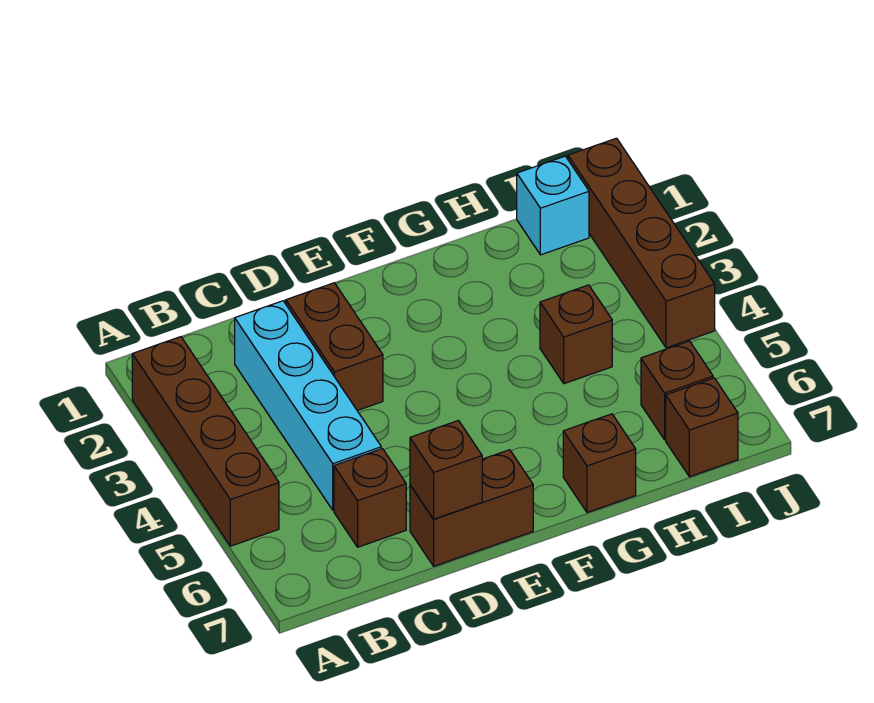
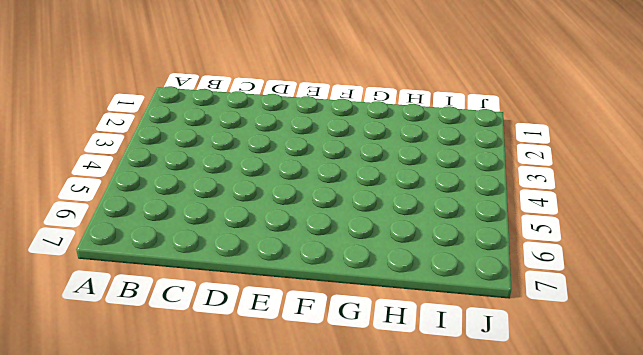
none -> brown 1x4 brick [132,337,279,546]
none -> cyan 1x4 brick [235,301,381,510]
none -> brown 1x1 brick [334,449,406,547]

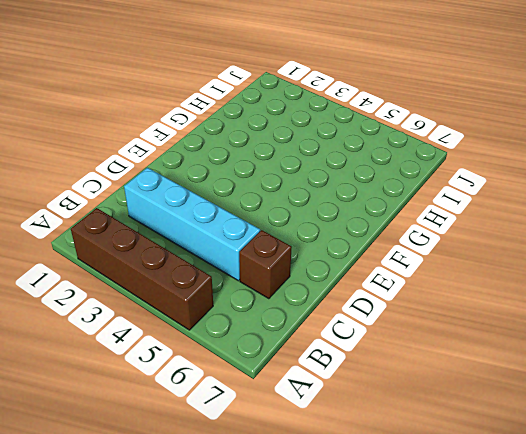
none -> brown 1x2 brick [286,283,383,410]
none -> brown 1x2 brick [410,450,533,566]
none -> brown 1x1 brick [563,414,636,513]

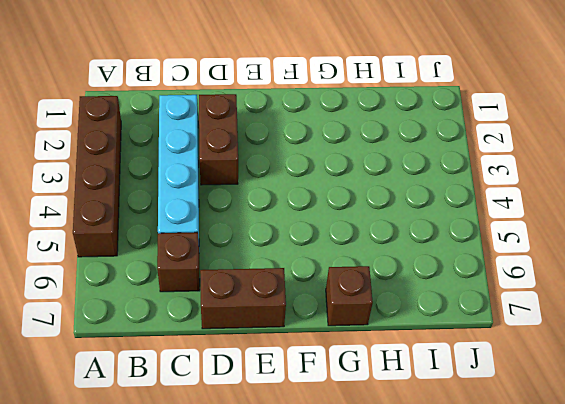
none -> brown 1x1 brick [540,285,612,384]
none -> cyan 1x1 brick [517,156,589,255]
none -> brown 1x1 brick [641,341,713,440]

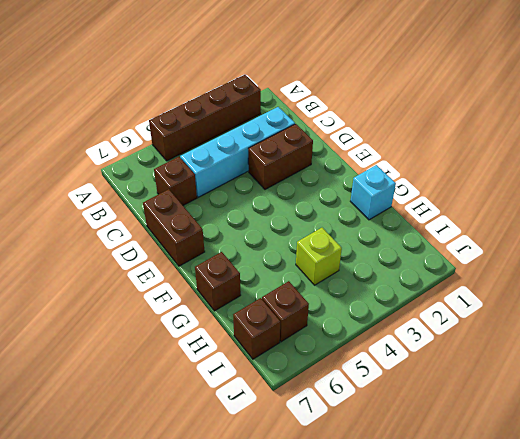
cyan 1x1 brick [350,165,396,220] -> cyan 1x1 brick moved to [517,156,589,255]
lime 1x1 brick [296,228,342,285] -> brown 1x1 brick [540,285,612,384]
none -> brown 1x4 brick [568,138,715,348]
none -> brown 1x1 brick [410,421,482,519]

